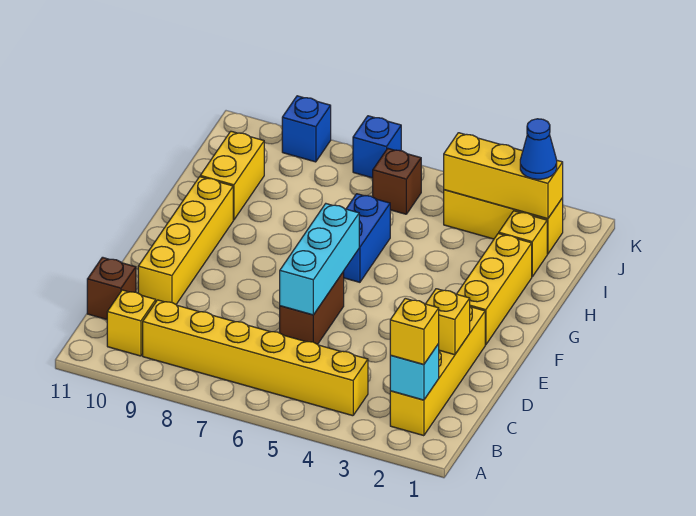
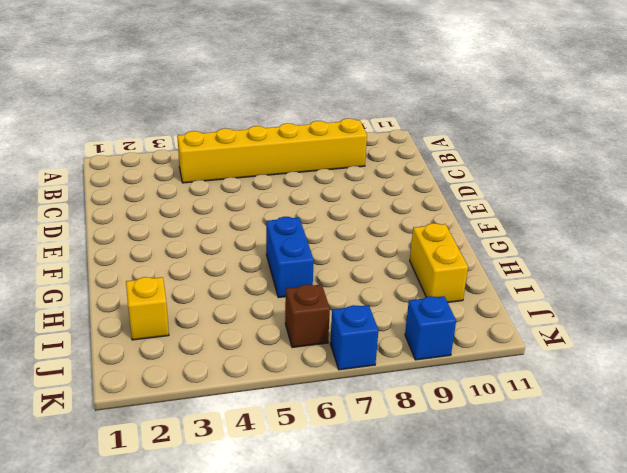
none -> yellow 1x4 brick [390,307,485,436]
none -> yellow 1x1 brick [107,290,156,356]
none -> brown 1x1 brick [87,257,136,319]

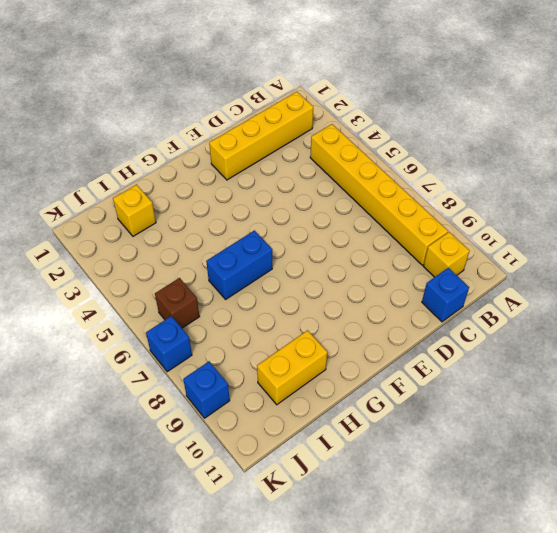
blue 1x1 brick [422,268,469,322] -> brown 1x1 brick [87,257,136,319]
none -> brown 1x2 brick [280,272,344,344]
none -> yellow 1x4 brick [138,177,233,304]
none -> yellow 1x3 brick [457,233,532,345]

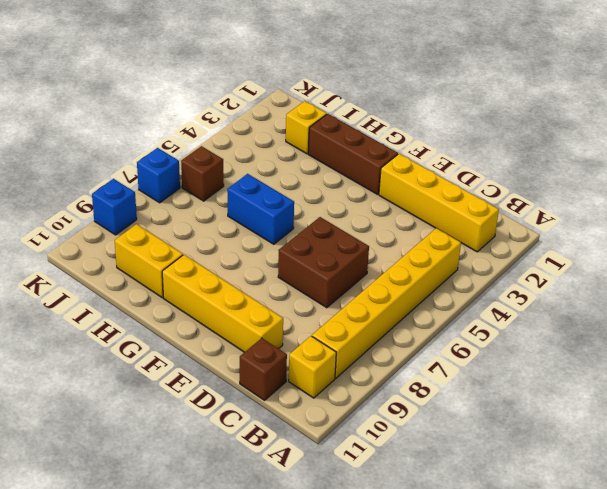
brown 2x2 brick [278,217,369,308] -> brown 1x2 brick [280,272,344,344]
brown 1x3 brick [308,114,398,194] -> yellow 1x3 brick [457,233,532,345]
none -> yellow 1x3 brick [444,190,563,254]
none -> cyan 1x1 brick [390,344,439,400]
none -> yellow 1x1 brick [426,289,470,355]

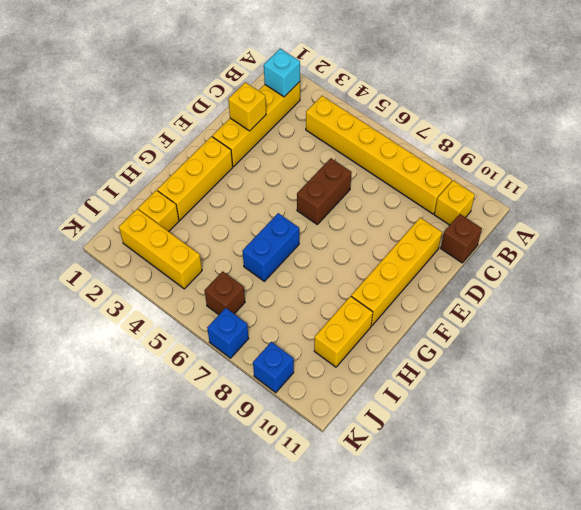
none -> cyan 1x3 brick [280,204,359,315]
none -> yellow 1x3 brick [444,133,563,219]
none -> yellow 1x1 brick [390,298,439,365]

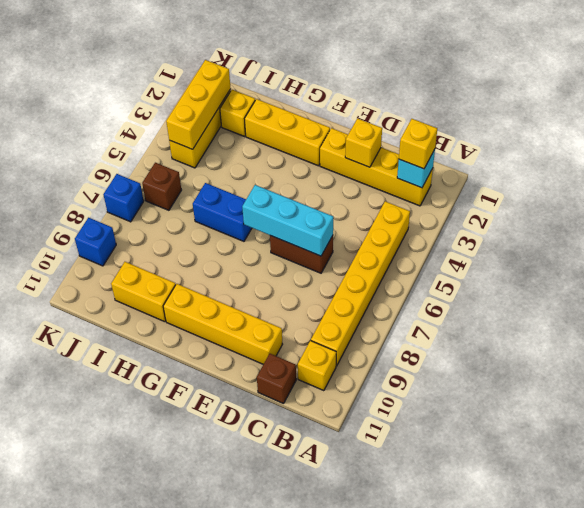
none -> blue 1x1 cone [520,119,557,179]

